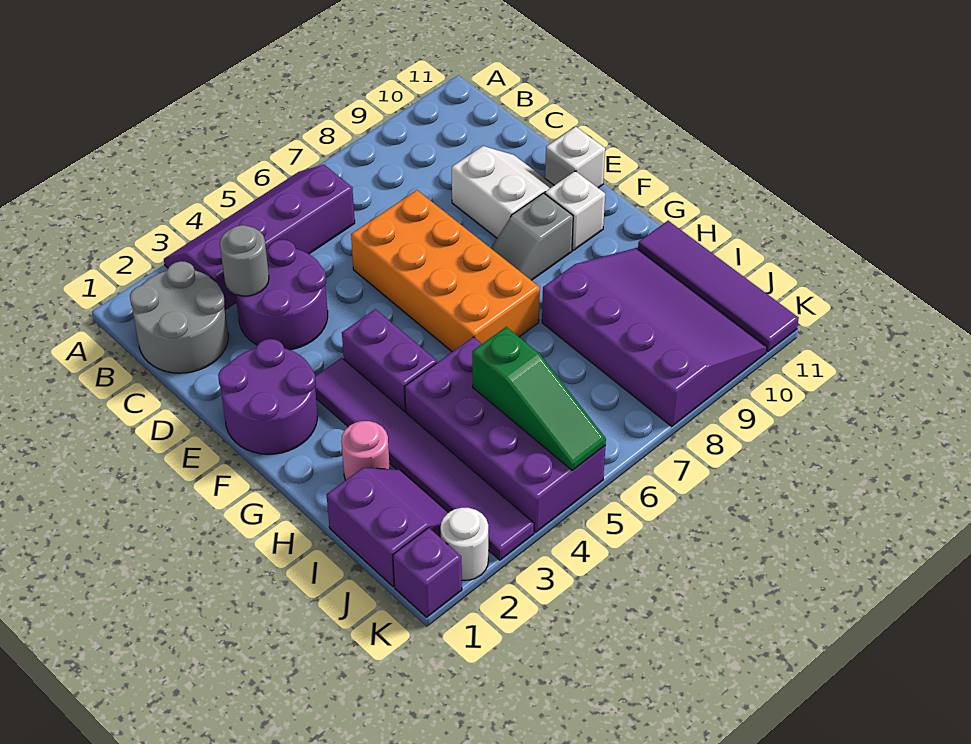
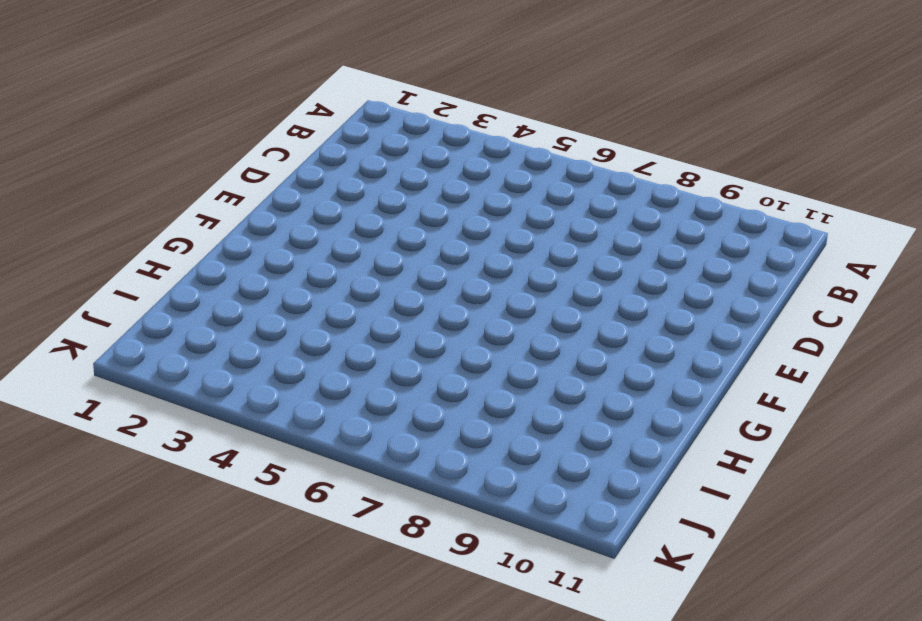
none -> purple 2x4 slope [164,165,355,310]
none -> grey 2x2 round brick [130,261,228,373]
none -> purple 2x2 round brick [236,240,328,350]

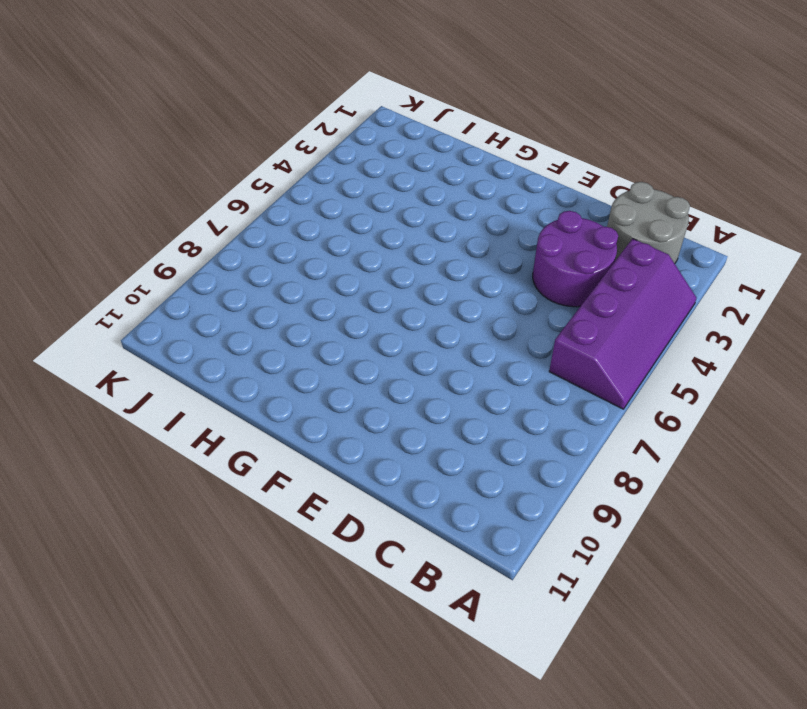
none -> orange 2x4 brick [351,190,540,352]
none -> white 2x2 slope [452,146,554,238]
none -> purple 2x2 round brick [218,339,317,454]

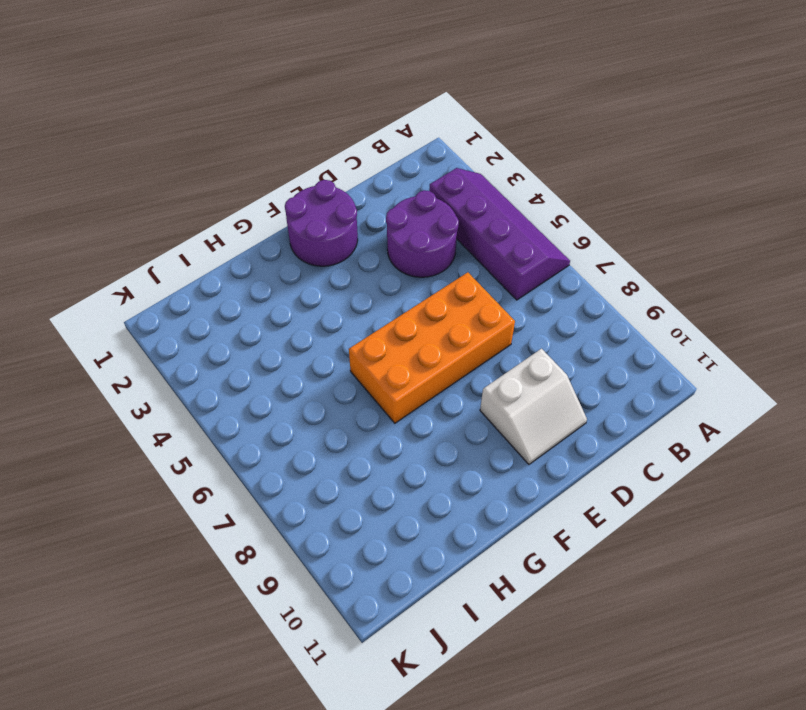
none -> grey 2x2 round brick [130,261,228,373]
none -> white 1x1 brick [545,127,605,188]
none -> purple 1x6 tile [315,358,534,560]

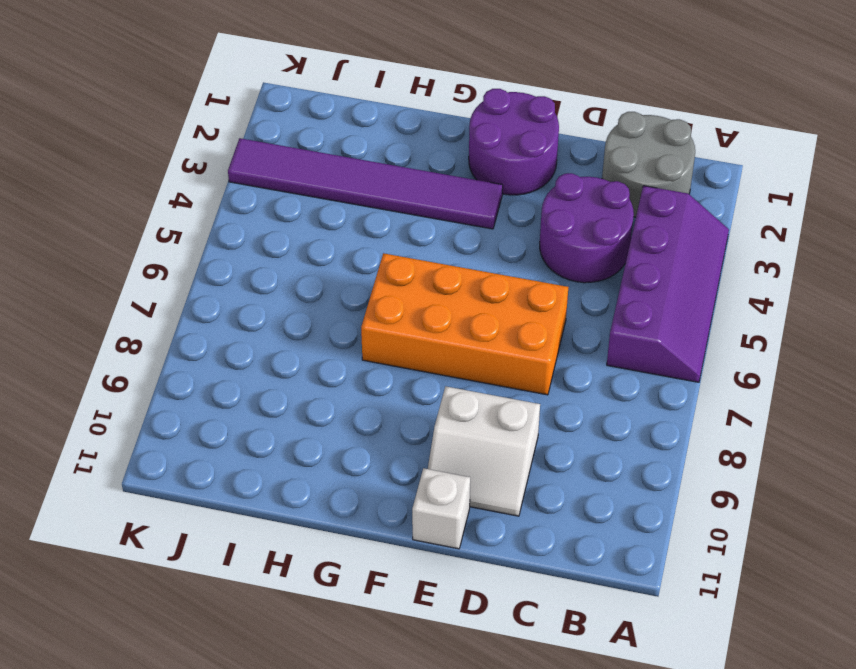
none -> purple 1x2 brick [342,309,437,412]
none -> grey 1x2 slope [491,193,573,280]
none -> white 1x1 brick [545,171,605,250]

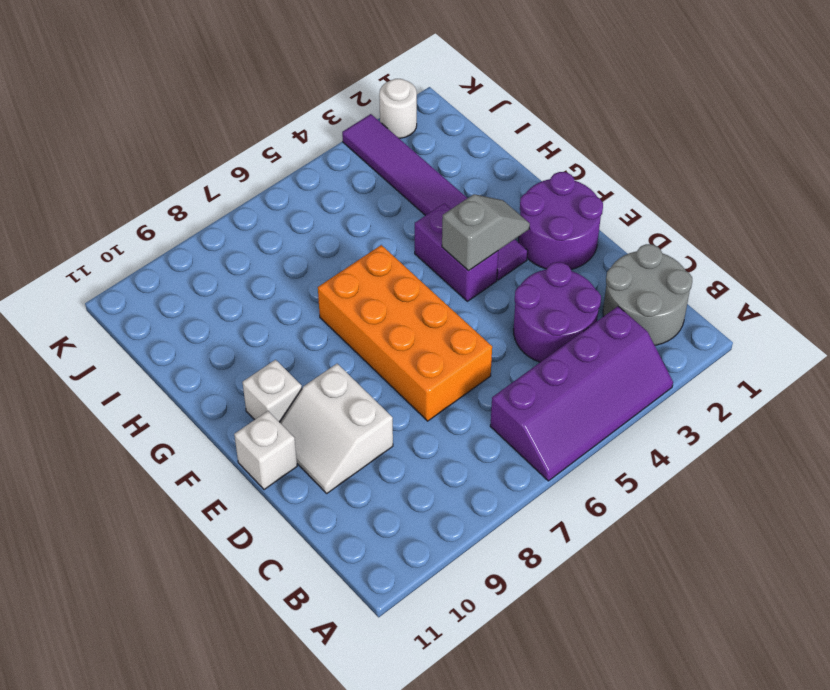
grey 1x2 slope [442,194,530,271] -> grey 1x2 slope moved to [491,193,573,280]
none -> pink 1x1 round brick [341,421,390,480]
none -> purple 2x4 brick [405,337,605,532]
none -> purple 3x4 slope [542,248,767,426]

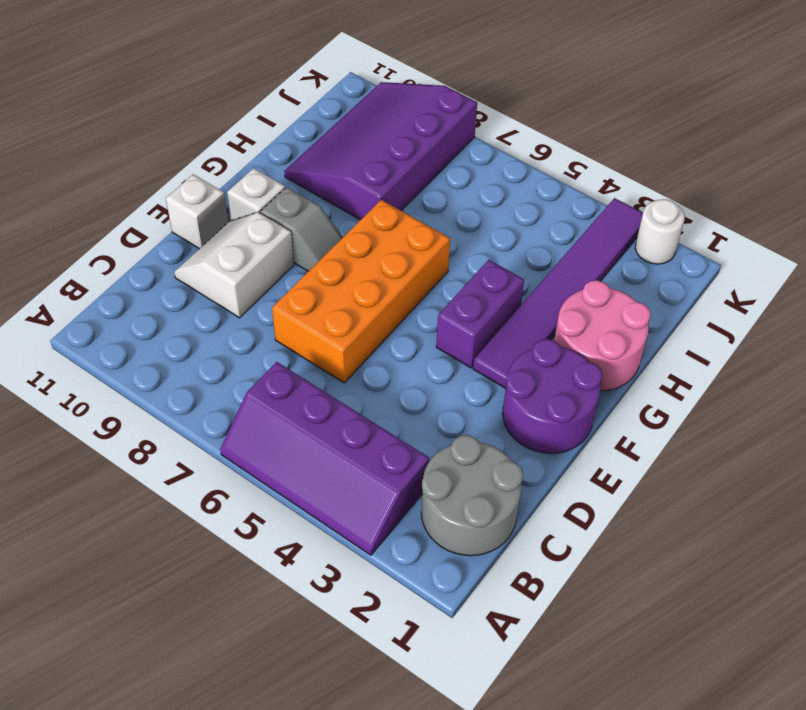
pink 2x2 round brick [554,280,651,391] -> pink 1x1 round brick [341,421,390,480]
none -> purple 2x2 round brick [236,240,328,350]
none -> purple 2x4 brick [405,337,605,532]
none -> purple 1x4 tile [638,221,799,352]

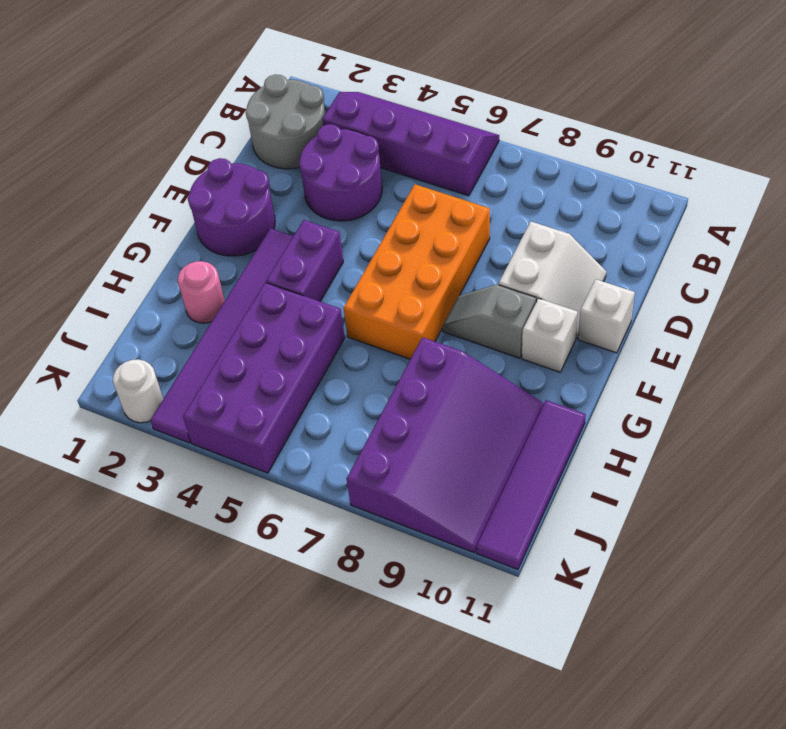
none -> purple 2x2 slope [327,468,449,587]
none -> purple 1x1 brick [393,528,462,617]
none -> grey 1x1 round brick [220,225,269,296]

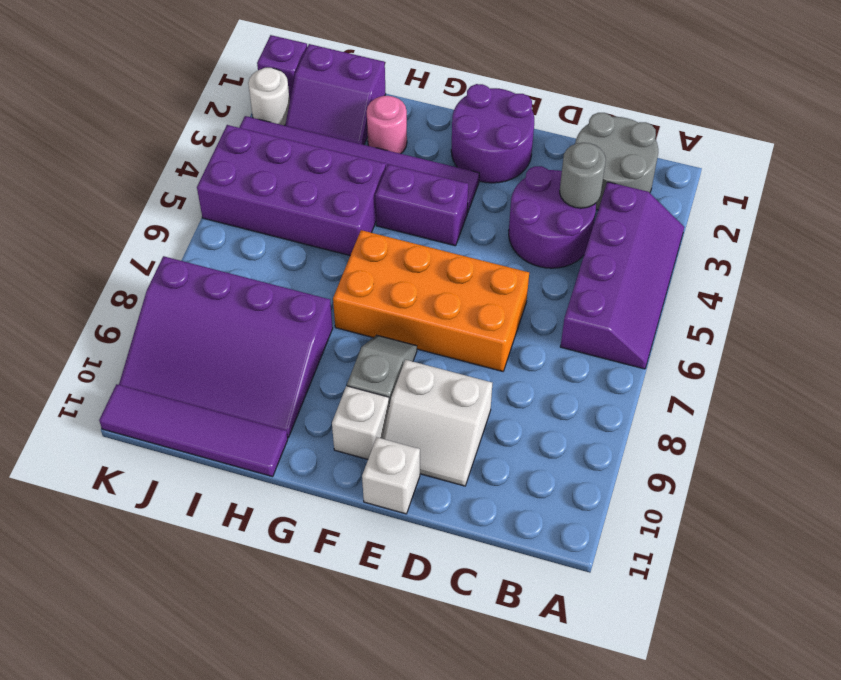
none -> green 1x3 slope [472,327,606,471]

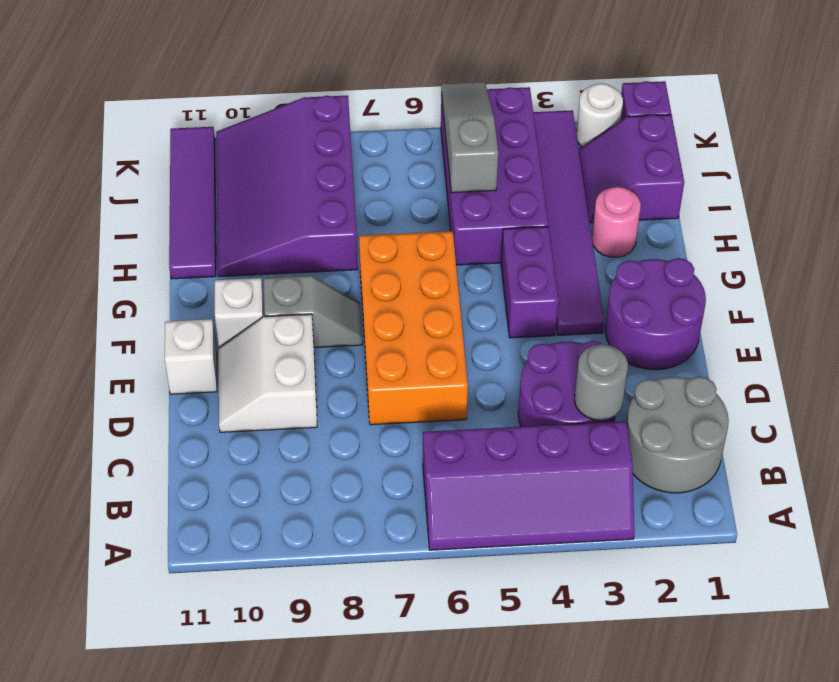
grey 1x3 slope [441,82,498,193] -> green 1x3 slope [472,327,606,471]

